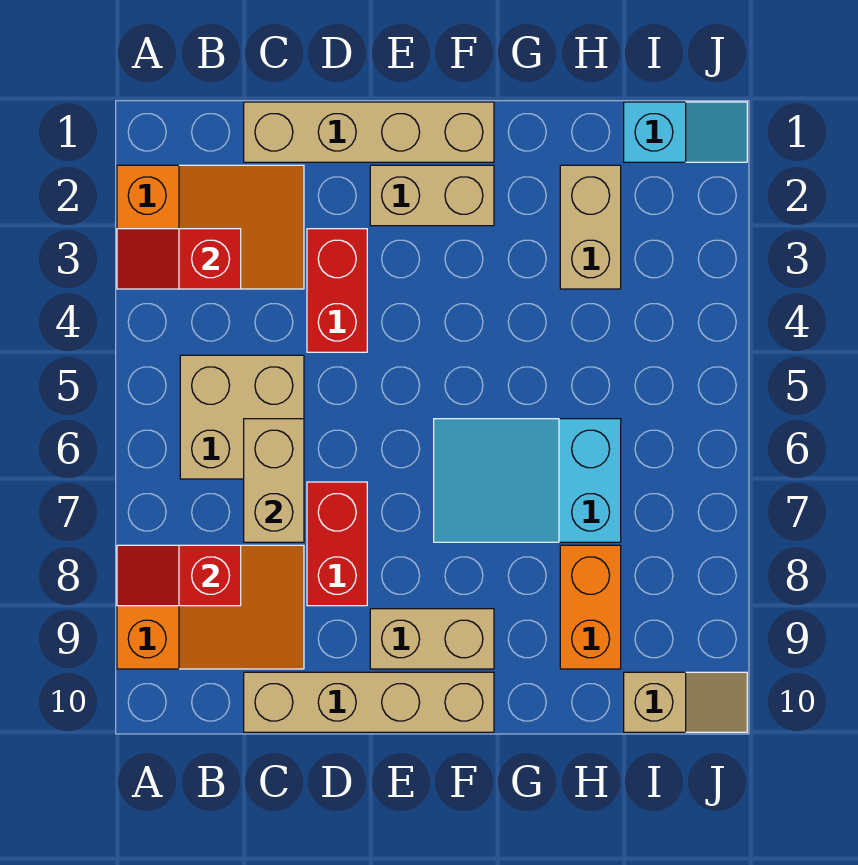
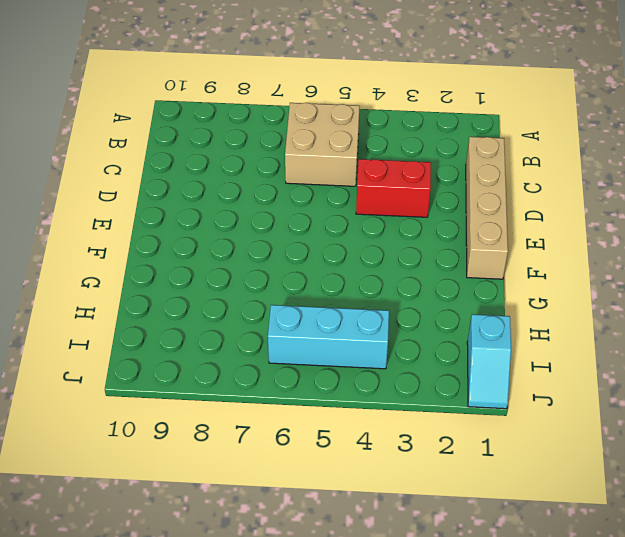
cyan 1x3 brick [268,305,389,369] -> none
none -> orange 2x3 slope [117,165,304,289]
none -> orange 2x3 slope [117,545,304,669]
none -> tan 1x4 brick [244,672,494,732]

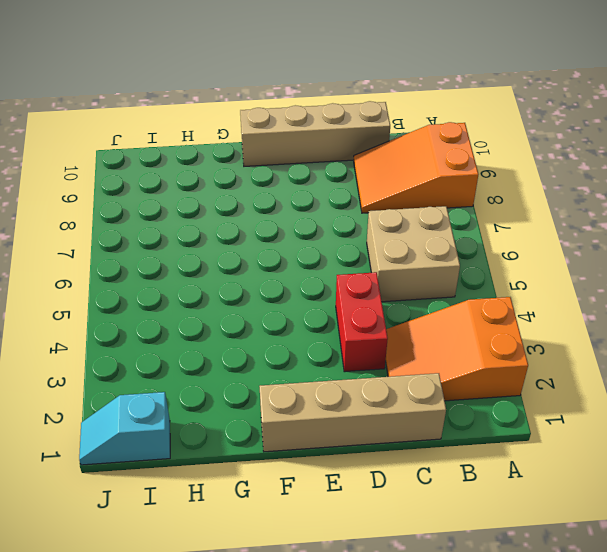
none -> red 1x2 brick [307,482,367,606]
none -> tan 1x2 brick [370,165,494,226]
none -> tan 1x2 brick [370,609,494,669]

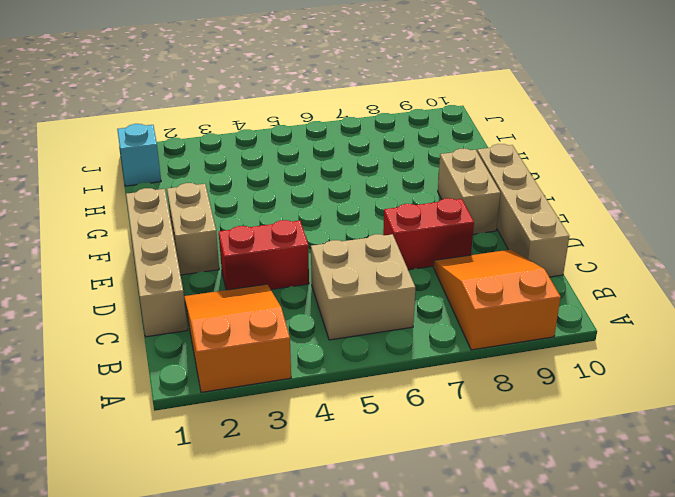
none -> cyan 2x3 slope [434,419,621,542]
none -> tan 1x2 brick [560,165,621,289]
none -> orange 1x2 brick [560,545,621,669]

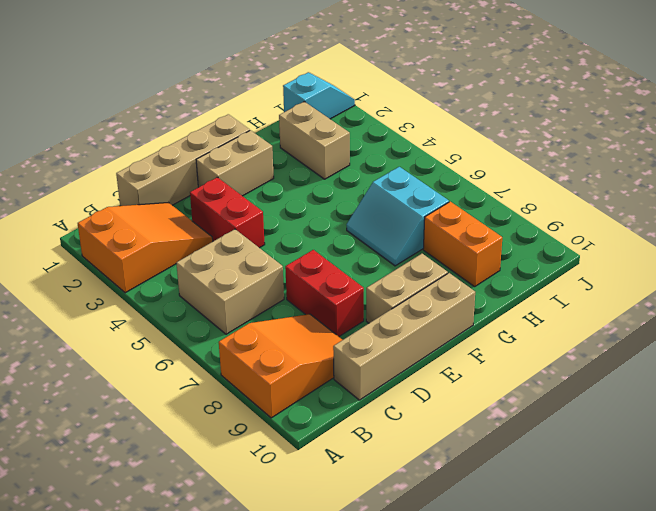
cyan 2x2 slope [347,167,449,266] -> cyan 2x3 slope [434,419,621,542]
none -> tan 1x2 slope [624,672,747,732]
none -> red 1x2 slope [117,229,241,289]
none -> red 1x2 slope [117,545,241,606]

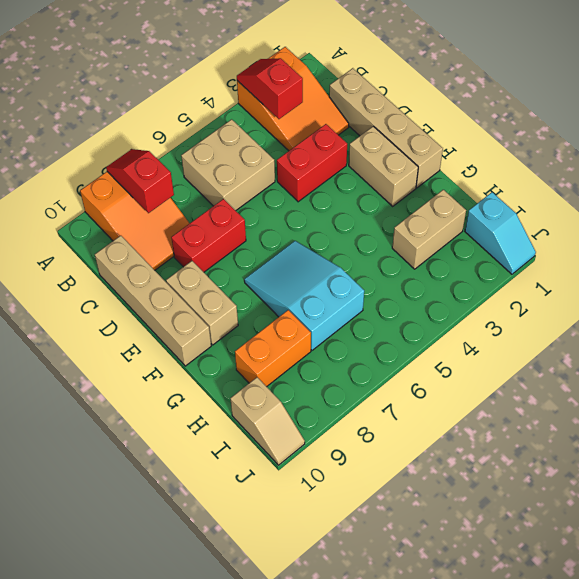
none -> tan 1x2 brick [244,419,304,542]

